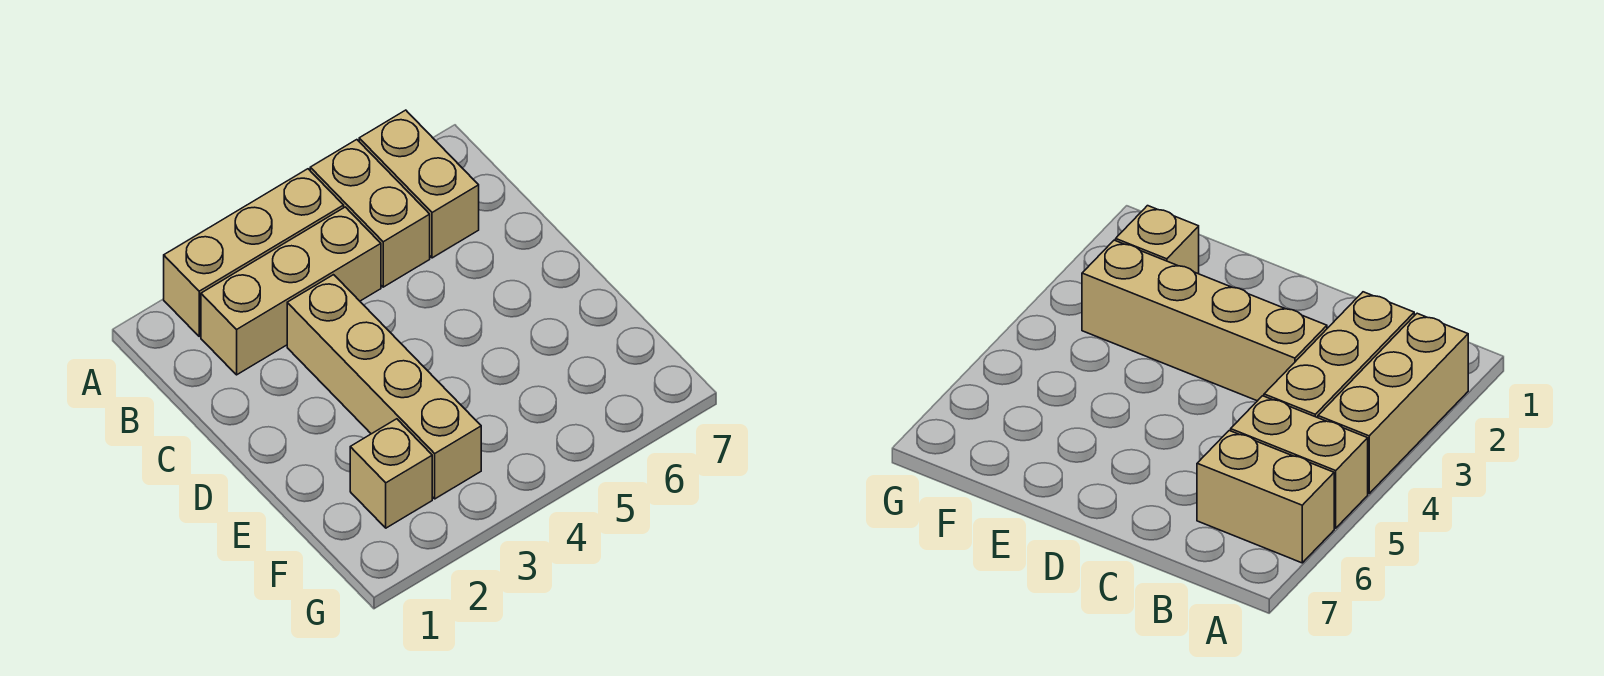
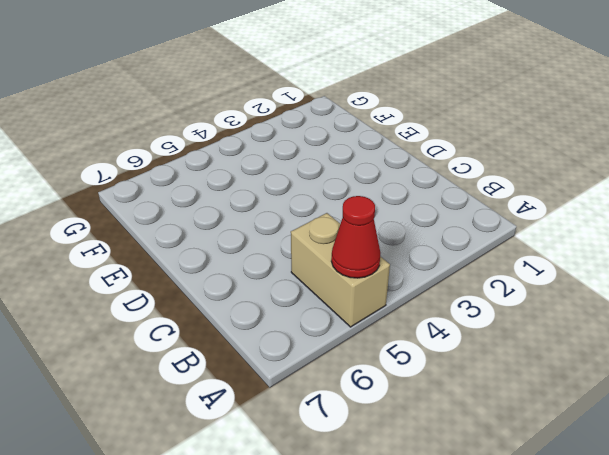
red 1x1 cone [331,196,380,278] -> none
none -> tan 1x3 brick [164,169,344,336]
none -> tan 1x2 brick [359,110,479,258]

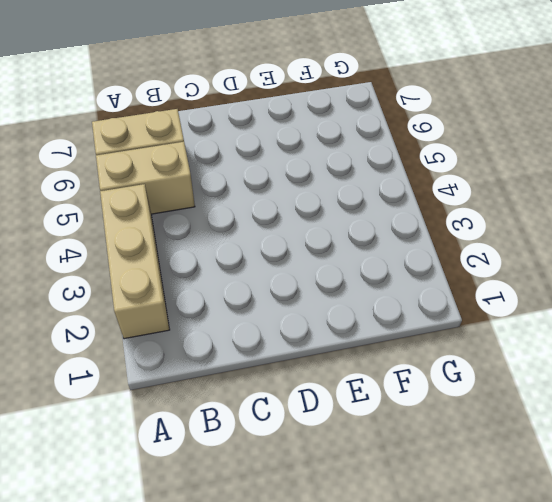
none -> tan 1x3 brick [201,207,381,375]
none -> tan 1x4 brick [287,275,481,499]

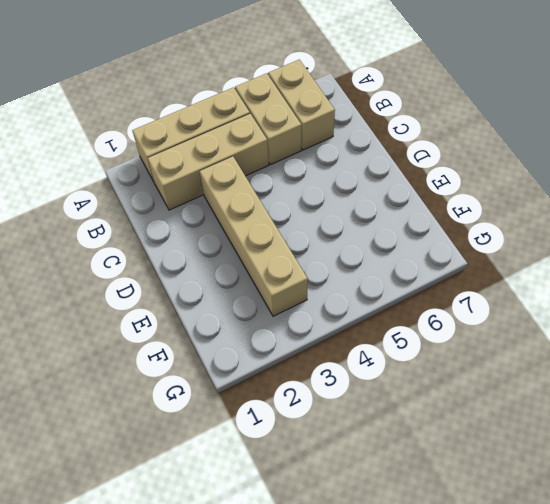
none -> tan 1x1 brick [350,419,432,528]

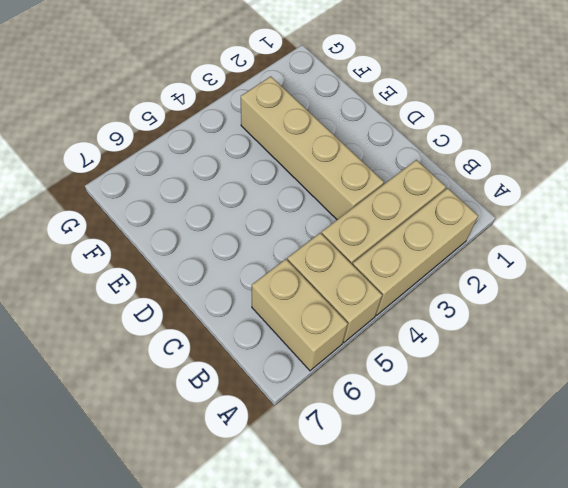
none -> tan 1x1 brick [350,419,432,528]

